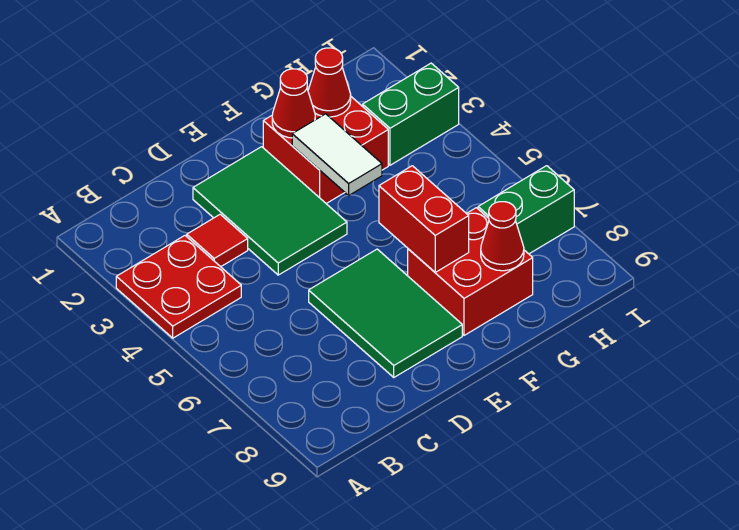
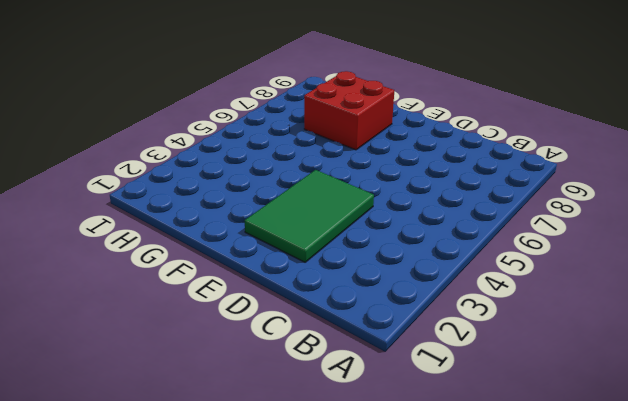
none -> red 2x2 plate [116,236,241,338]
none -> red 1x1 tile [187,214,248,267]
none -> green 2x3 tile [309,249,462,377]

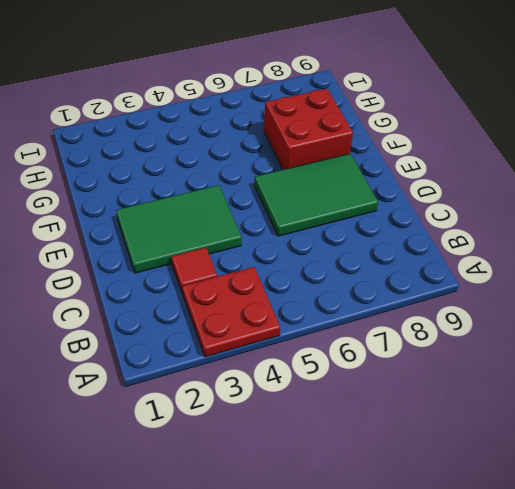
none -> red 2x2 brick [263,97,388,204]
none -> green 1x2 brick [363,63,459,165]
none -> green 1x2 brick [478,166,574,254]

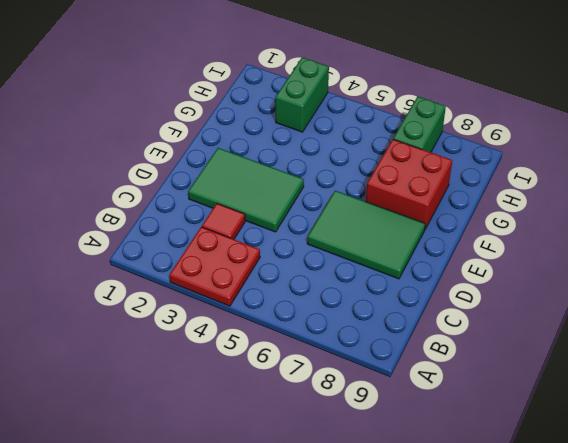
none -> red 2x2 brick [263,97,388,204]
none -> red 1x1 cone [272,69,315,138]
none -> white 1x2 tile [292,114,382,195]

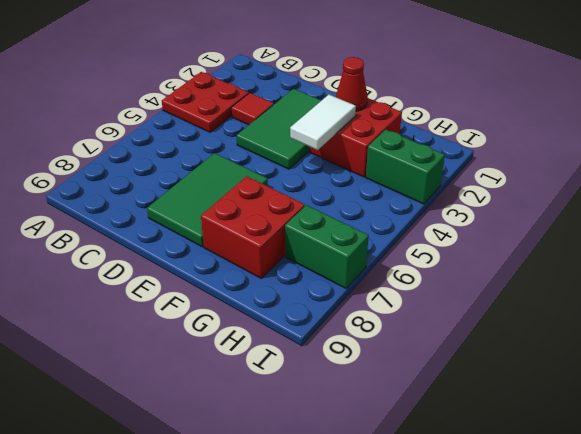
none -> red 1x2 brick [379,166,469,272]
none -> red 1x1 cone [308,48,351,117]
none -> red 1x1 cone [481,202,524,271]

